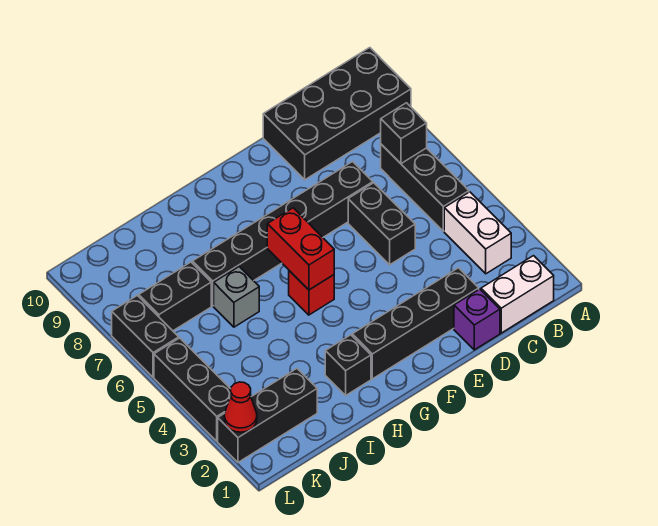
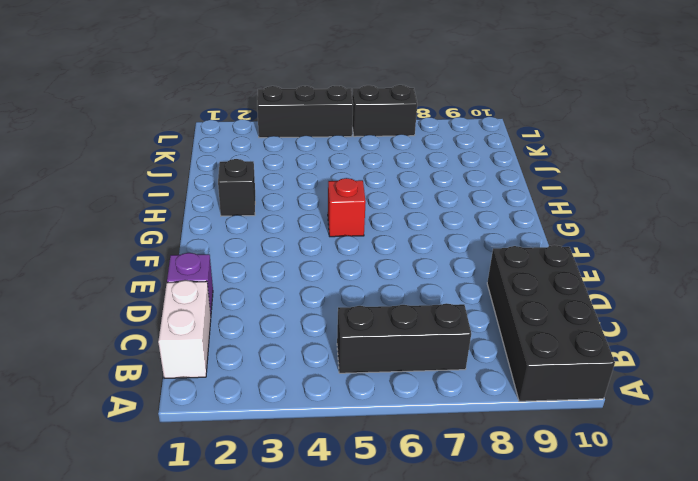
none -> white 1x2 brick [444,192,511,274]
none -> black 1x4 brick [352,268,479,379]
none -> black 1x2 brick [348,183,415,265]

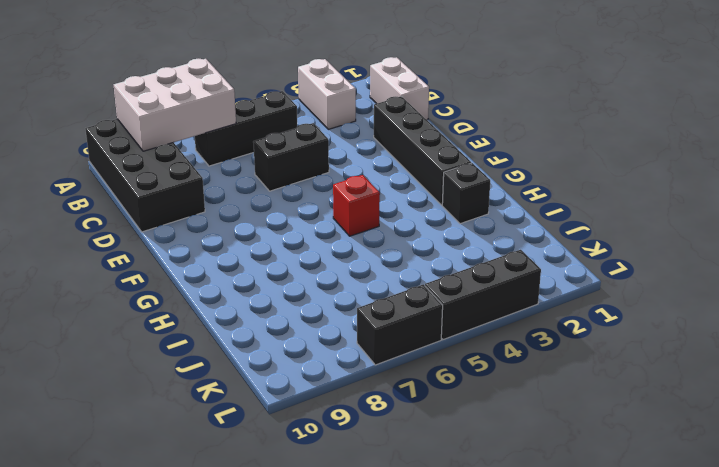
white 1x2 brick [298,59,356,129] -> white 1x2 brick turned to [444,192,511,274]
white 2x3 brick [114,59,236,151] -> black 1x1 brick [381,103,427,164]
none -> purple 1x1 brick [454,289,500,350]
none -> black 1x6 brick [192,162,373,306]
none -> grey 1x1 brick [214,267,259,327]

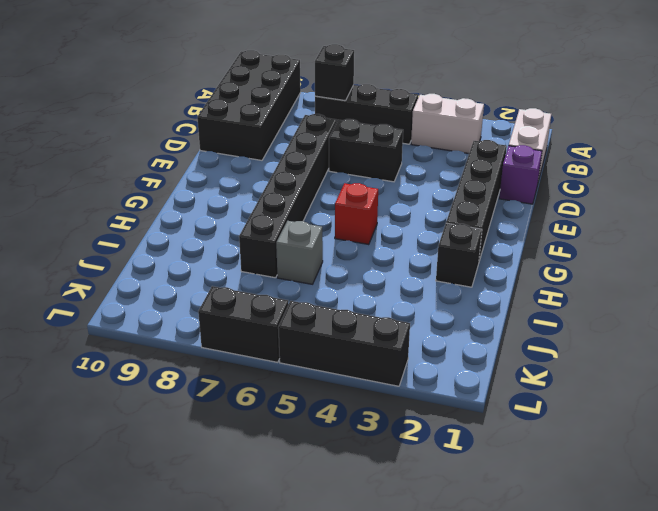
none -> black 1x3 brick [218,369,317,462]
none -> black 1x2 brick [139,262,211,331]
none -> red 1x2 brick [267,208,334,290]

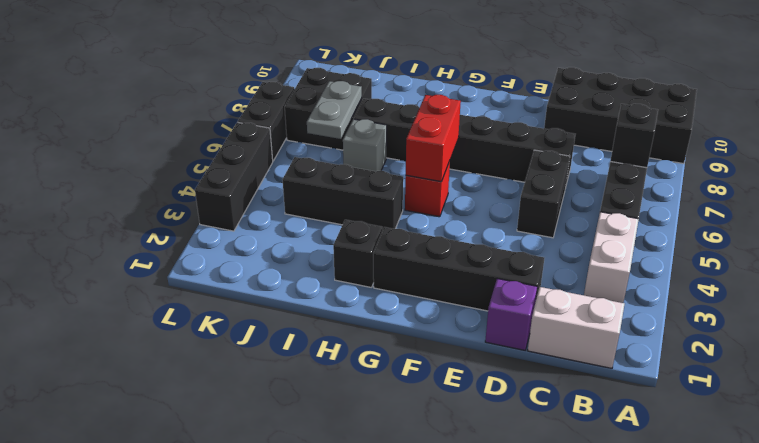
black 1x3 brick [282,157,403,231] -> black 1x3 brick moved to [218,369,317,462]
grey 1x2 plate [307,81,362,139] -> none
black 2x2 brick [285,68,372,150] -> black 1x2 brick [139,262,211,331]
none -> red 1x1 cone [224,382,257,432]

